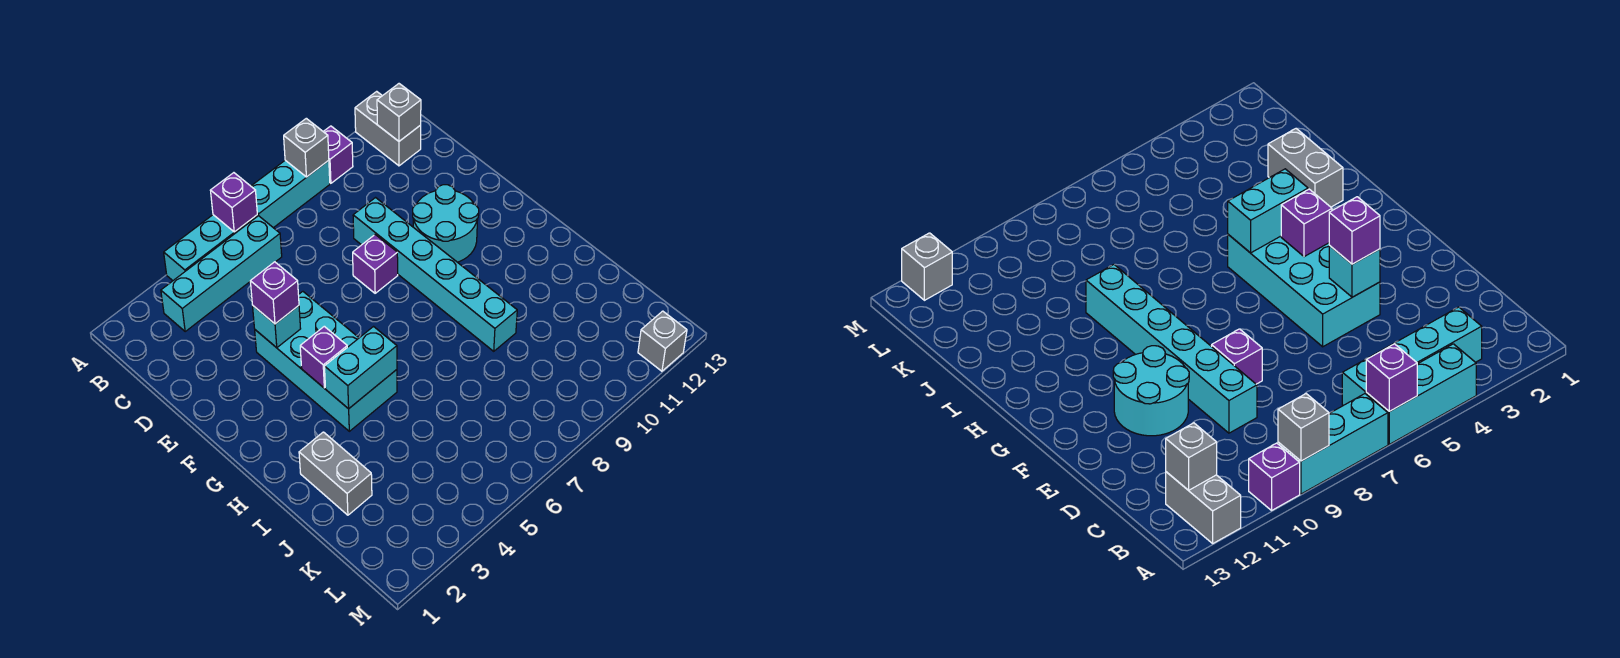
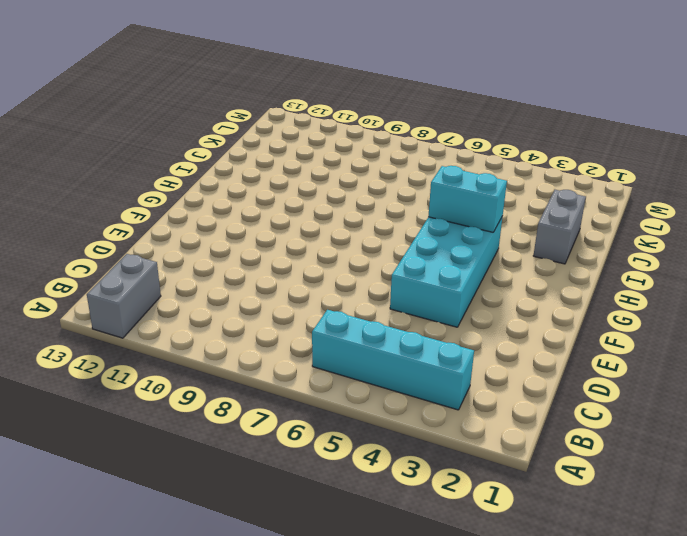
none -> cyan 1x3 brick [164,215,258,281]
none -> cyan 1x3 brick [251,160,330,228]
none -> purple 1x1 brick [323,126,353,183]

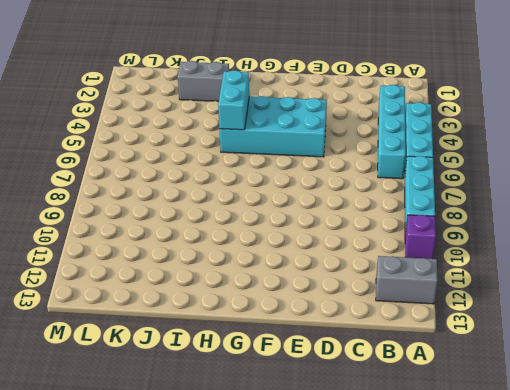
none -> cyan 1x6 brick [353,198,517,351]
none -> purple 1x1 brick [353,235,398,293]
none -> cyan 2x2 round brick [413,185,479,262]

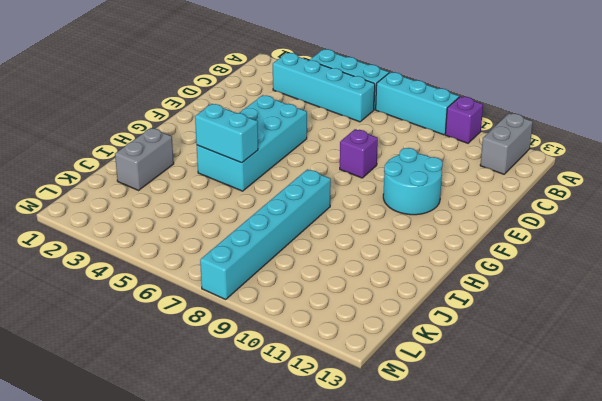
cyan 1x6 brick [200,169,331,299] -> cyan 1x6 brick moved to [353,198,517,351]
none -> grey 1x1 brick [638,311,687,371]
none -> purple 1x1 brick [210,173,257,232]
none -> grey 1x1 brick [284,118,329,177]

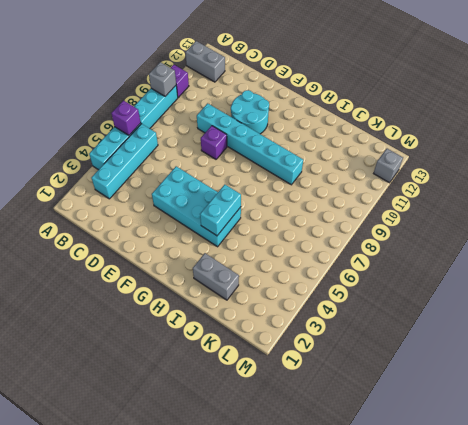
none -> grey 1x1 brick [377,84,421,141]
none -> cyan 1x1 brick [253,306,301,348]
none -> purple 1x1 brick [300,326,347,388]

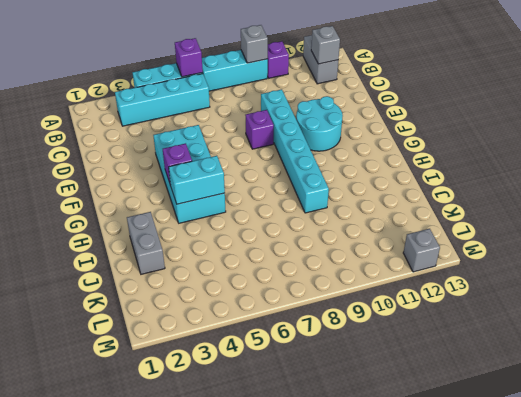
none -> cyan 1x1 brick [253,306,301,348]
none -> purple 1x1 brick [250,262,299,324]

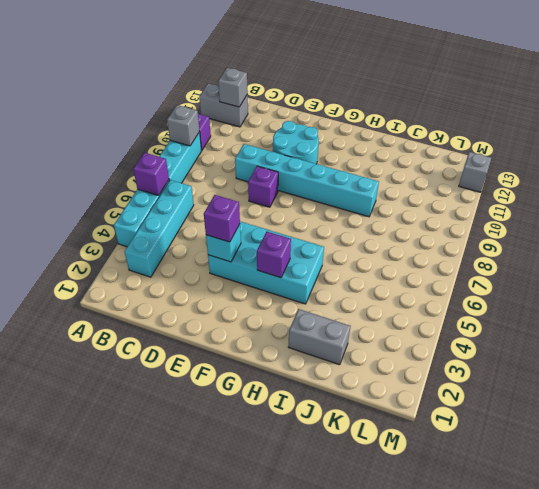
none -> cyan 1x2 brick [324,327,397,409]

